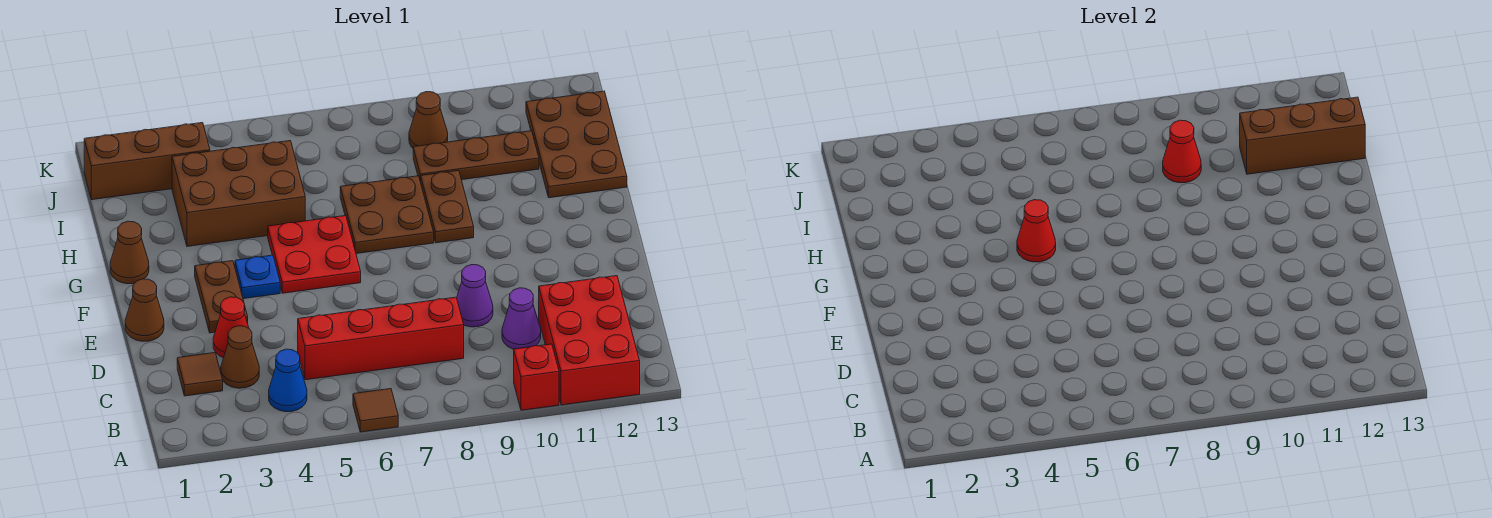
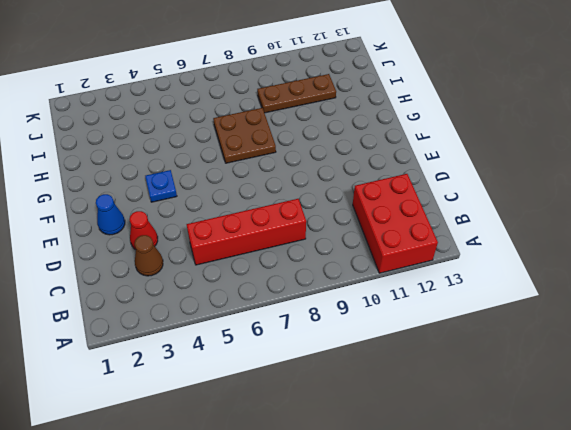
blue 1x1 cone [96,194,125,235] -> blue 1x1 cone moved to [269,349,307,412]
none -> brown 1x1 tile [353,389,398,432]
none -> red 1x1 brick [514,344,559,410]
none -> brown 1x1 tile [177,353,223,396]

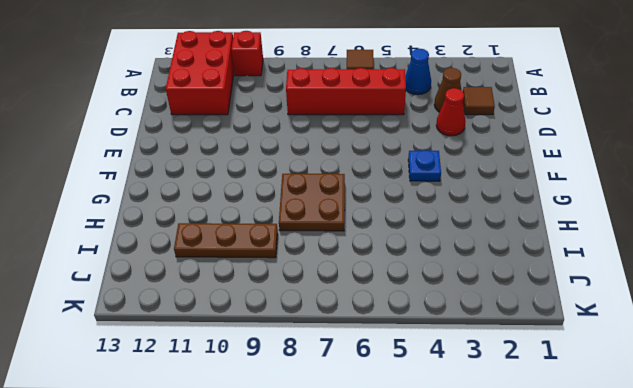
none -> purple 1x1 cone [502,288,541,349]
none -> purple 1x1 cone [457,265,493,327]
none -> brown 1x1 cone [125,279,164,341]

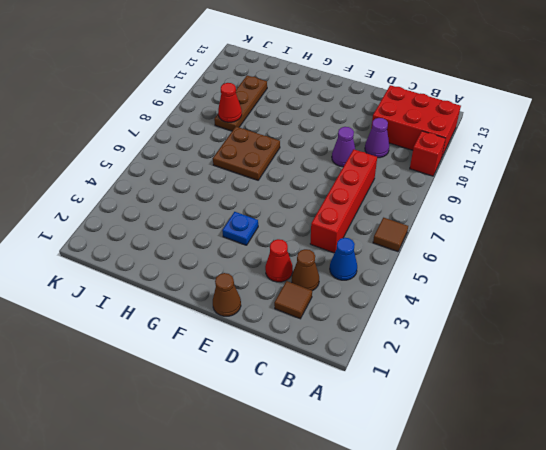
none -> brown 1x2 plate [195,261,248,333]
none -> red 2x2 plate [268,216,361,293]
none -> brown 1x1 cone [110,221,149,284]

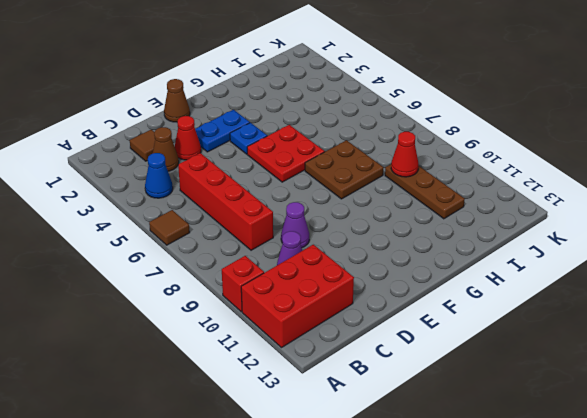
blue 1x2 plate [195,110,250,152] -> brown 1x2 plate [195,261,248,333]
none -> brown 1x1 cone [110,221,149,284]
none -> brown 1x2 plate [421,170,474,243]
none -> brown 2x3 brick [172,141,305,246]

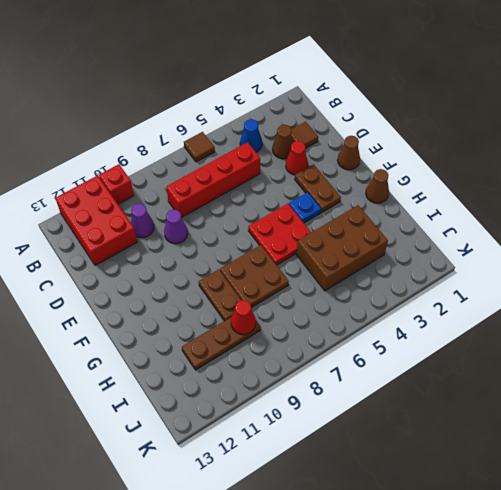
none -> brown 2x3 plate [526,91,627,198]
none -> brown 1x3 brick [84,123,210,200]
none -> brown 1x1 cone [409,92,448,148]

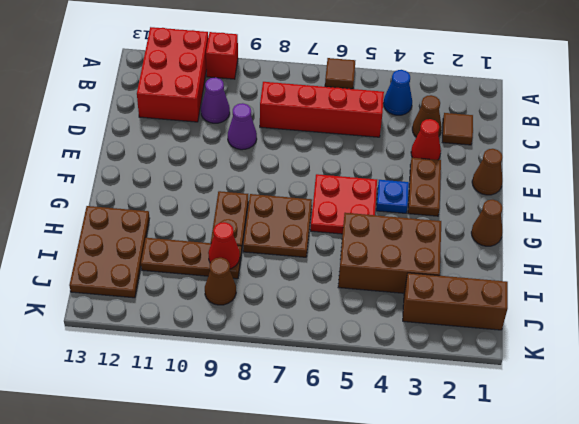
none -> red 1x1 cone [1017,200,1056,262]
none -> brown 1x3 brick [1240,97,1365,174]

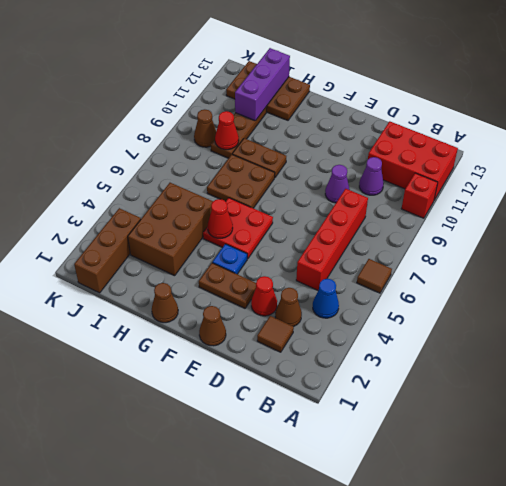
purple 1x3 brick [235,48,290,121] -> brown 1x3 brick [1240,97,1365,174]

